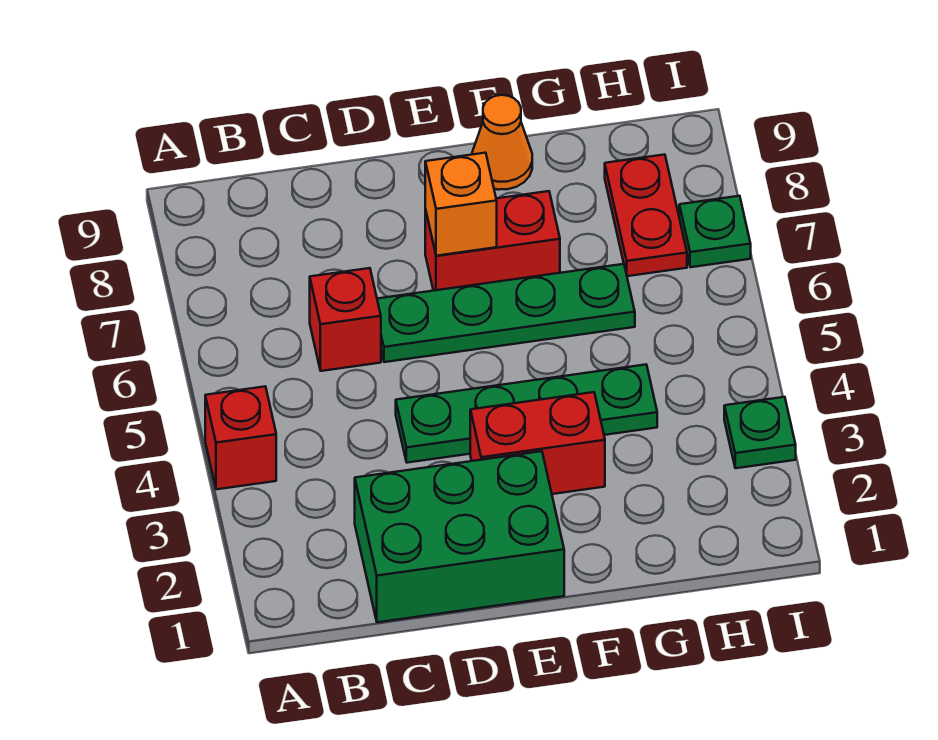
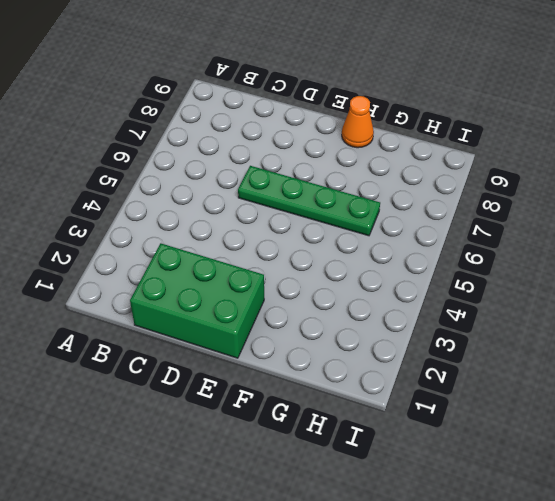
none -> red 1x1 brick [205,387,276,489]
none -> red 1x1 brick [310,268,381,371]
none -> green 1x4 plate [396,365,657,463]

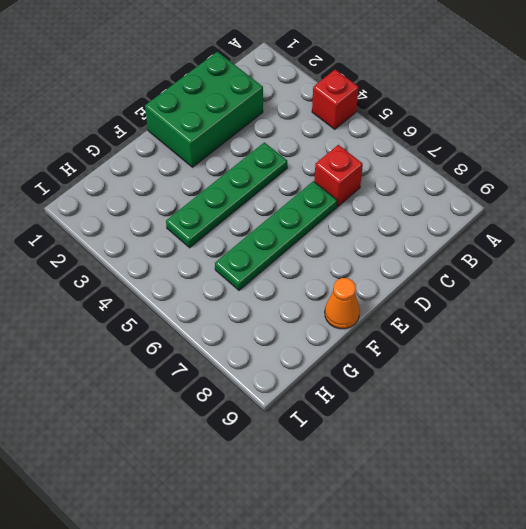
none -> red 1x2 brick [470,392,605,494]
none -> red 1x2 brick [425,191,560,291]
none -> red 1x2 plate [605,155,687,276]

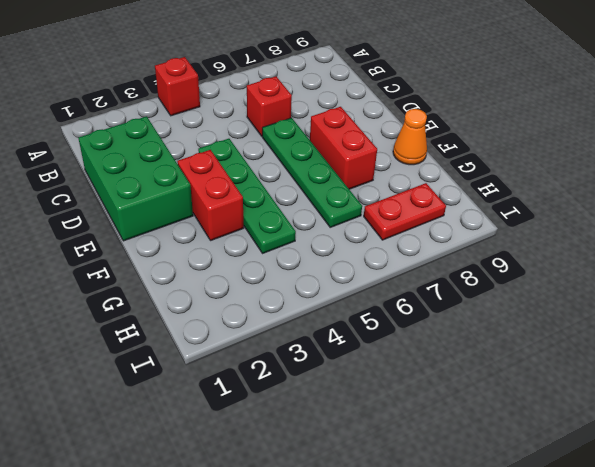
none -> green 1x1 plate [724,397,796,468]
none -> green 1x1 plate [679,196,751,267]
none -> orange 1x1 brick [425,153,497,256]

